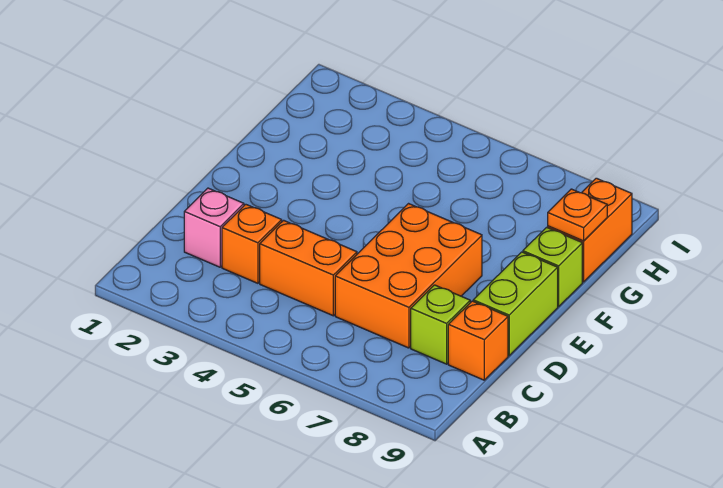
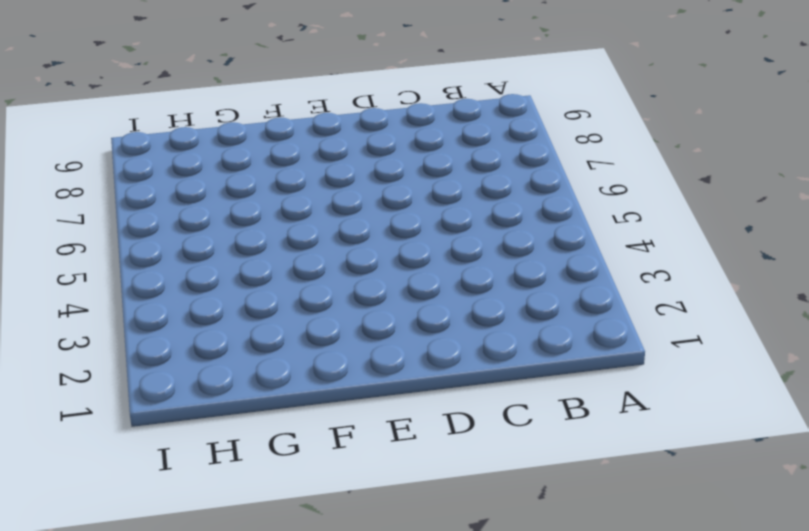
none -> pink 1x1 brick [184,188,244,267]
none -> orange 1x1 brick [222,204,282,283]

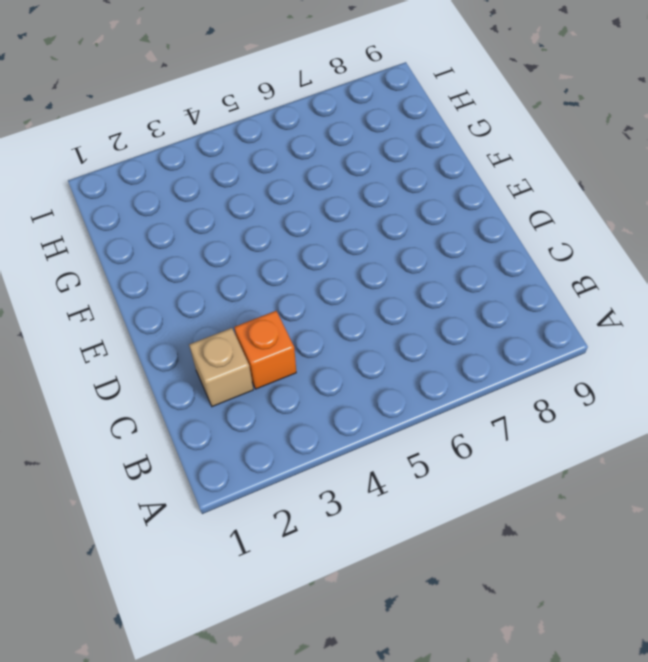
tan 1x1 brick [189,328,253,407] -> pink 1x1 brick [184,188,244,267]
none -> orange 1x2 brick [260,220,357,316]
none -> orange 2x3 brick [335,204,482,348]

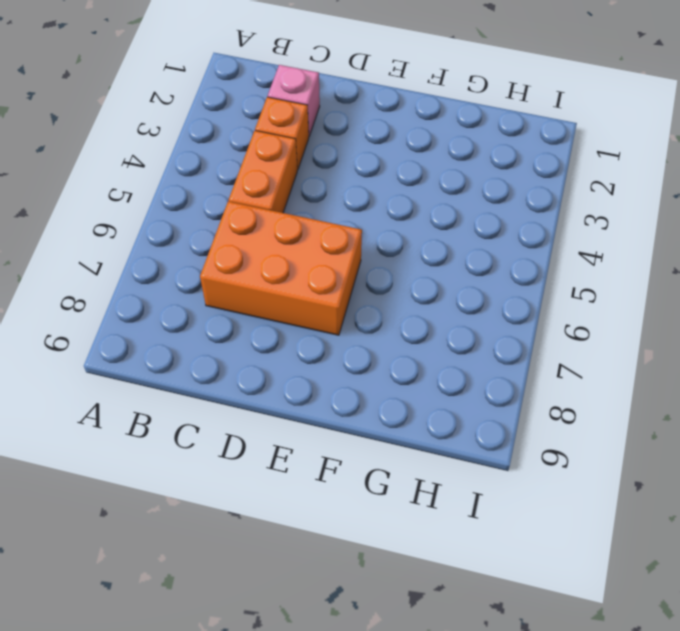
none -> lime 1x1 brick [411,285,470,364]
none -> orange 1x1 brick [448,301,508,380]

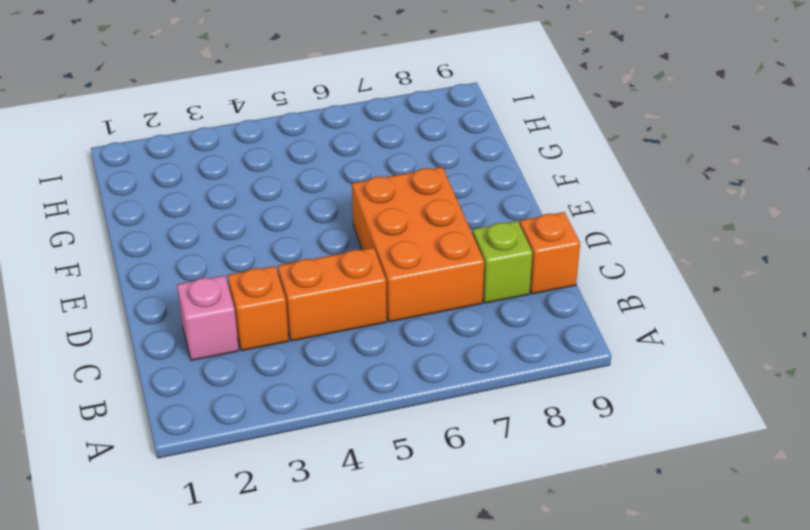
none -> lime 1x2 brick [473,252,558,356]
none -> lime 1x1 brick [523,227,582,307]

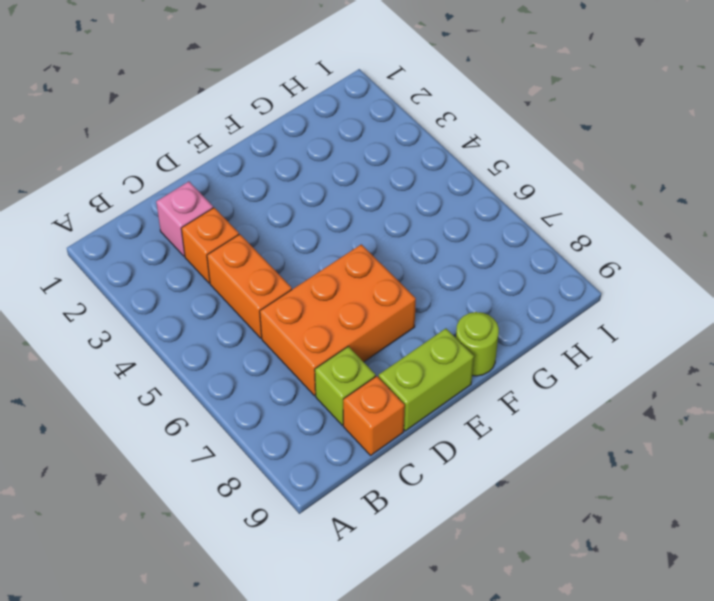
lime 1x1 round brick [456,312,499,376] -> lime 1x1 brick [523,227,582,307]
none -> orange 1x2 brick [548,178,632,282]
none -> orange 1x1 plate [548,189,607,241]

